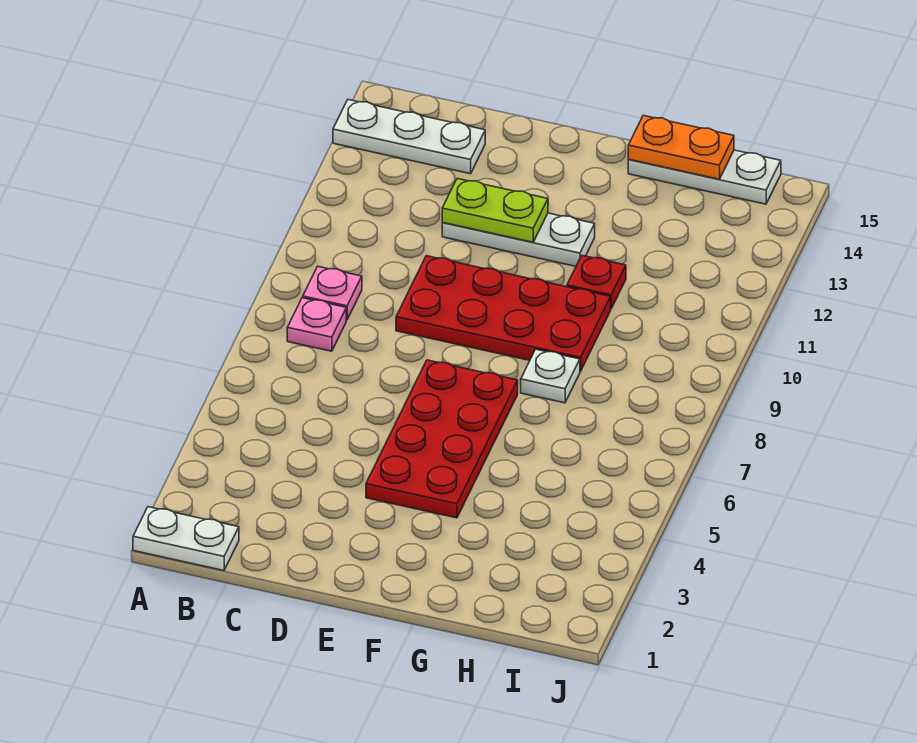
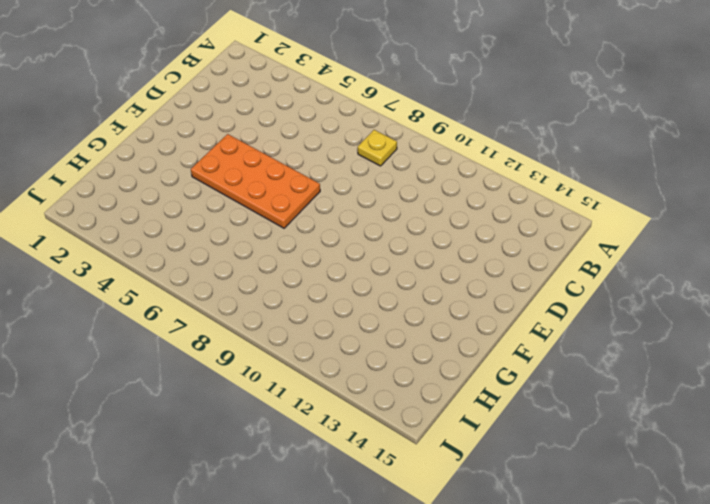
yellow 1x1 plate [358,130,397,166] -> pink 1x1 plate [287,298,346,351]
orange 2x4 plate [191,134,320,228] -> red 2x4 plate [366,360,518,518]
none -> white 1x2 plate [133,507,239,571]
none -> white 1x3 plate [333,100,485,174]
none -> pink 1x1 plate [303,266,362,320]

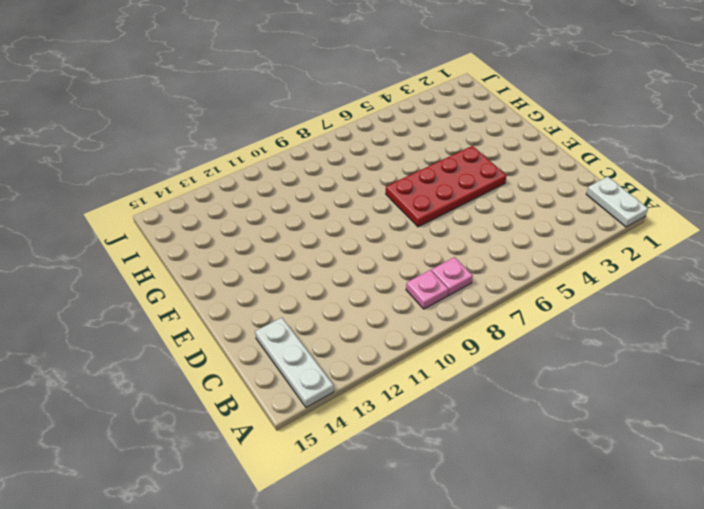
none -> red 2x4 plate [396,256,611,372]
none -> white 1x3 plate [442,213,595,266]
none -> white 1x1 plate [521,349,580,403]

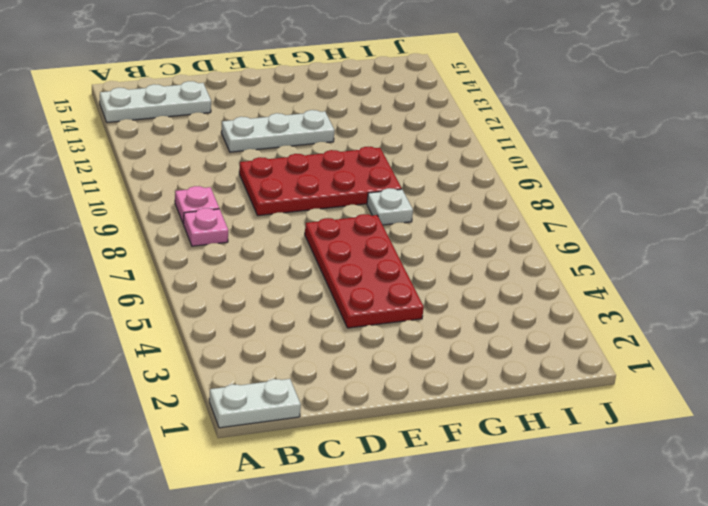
none -> red 1x1 plate [567,255,626,308]
none -> white 1x3 plate [628,150,781,204]
none -> lime 1x2 plate [442,179,548,242]

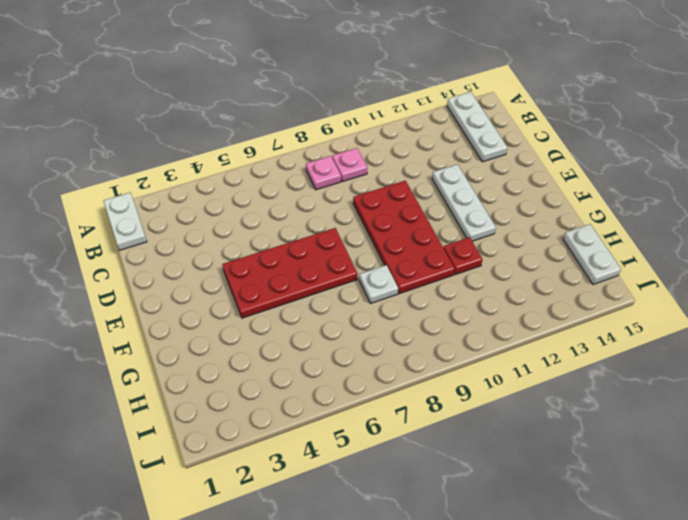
white 1x2 plate [563,224,621,284] -> white 1x3 plate [628,150,781,204]
none -> lime 1x2 plate [442,179,548,242]
none -> orange 1x2 plate [628,115,734,179]

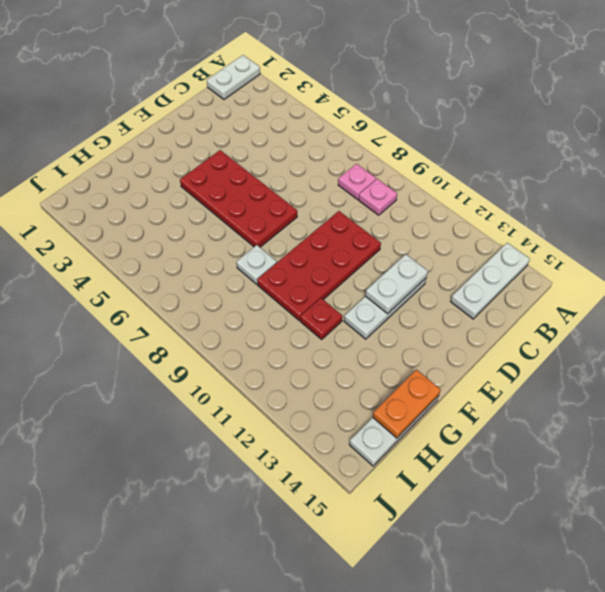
white 1x2 plate [366,254,428,314] -> lime 1x2 plate [442,179,548,242]

